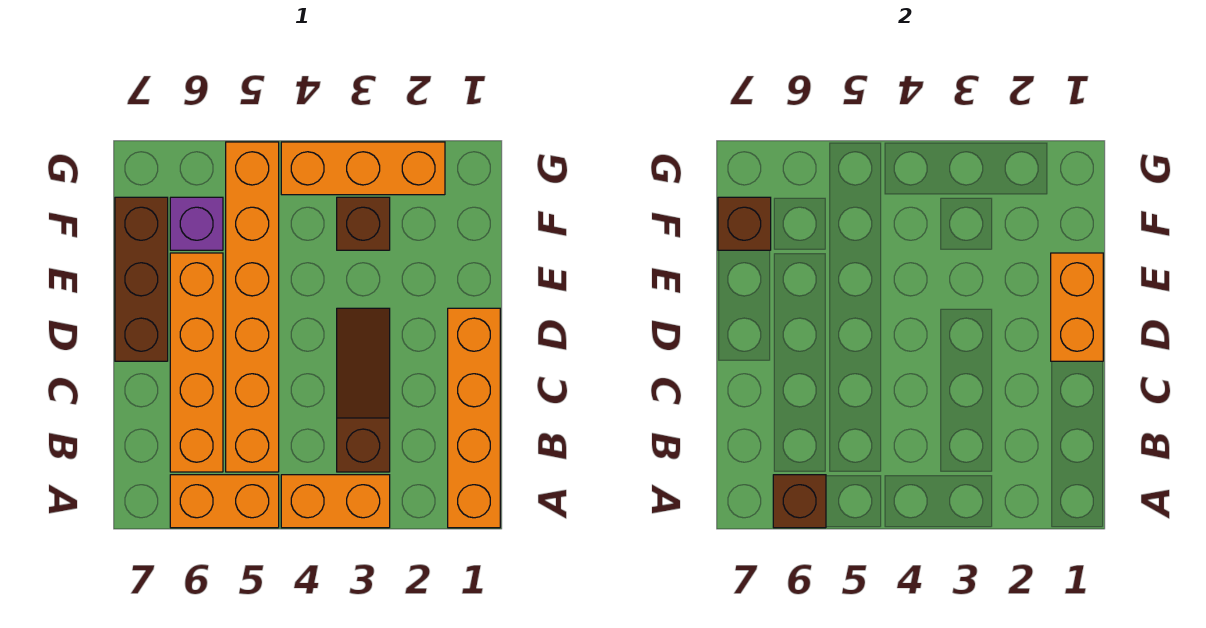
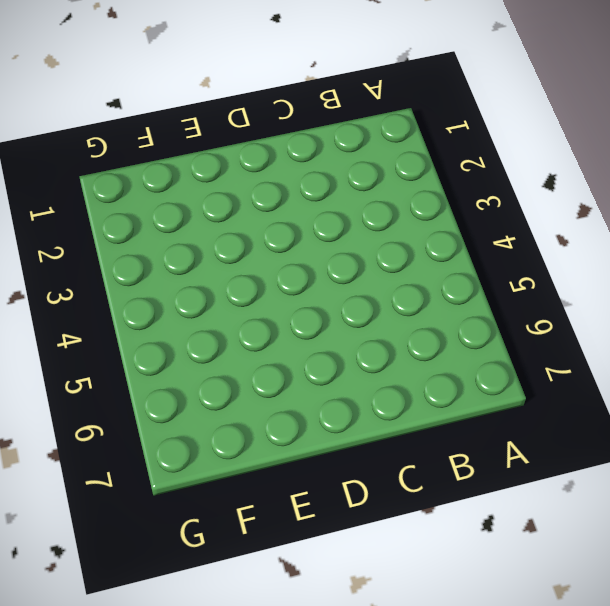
none -> orange 1x4 brick [448,308,500,528]
none -> orange 1x2 brick [281,475,390,528]
none -> orange 1x2 brick [170,475,279,528]

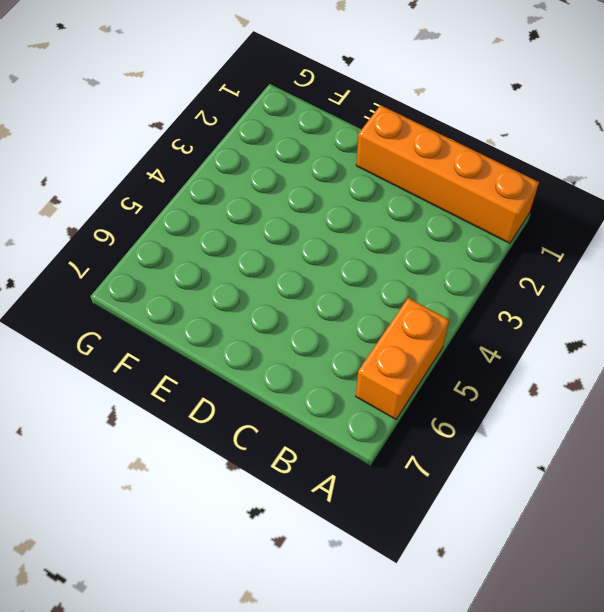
none -> orange 1x2 brick [281,475,390,528]
none -> brown 1x3 slope [337,308,390,472]
none -> orange 1x6 brick [226,142,279,472]

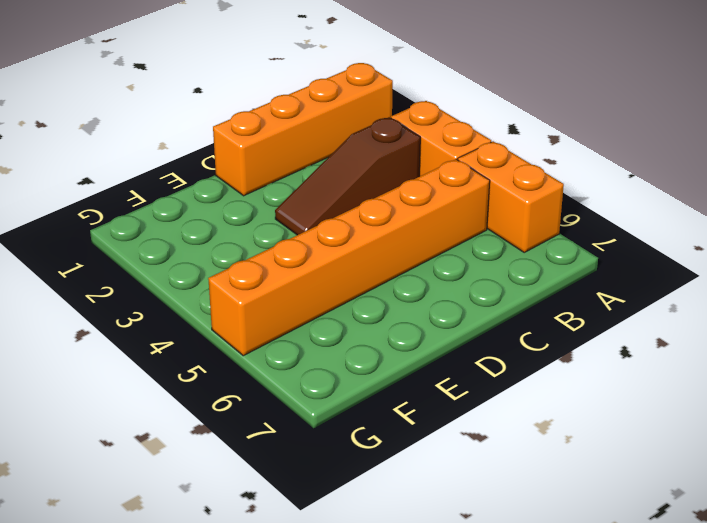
none -> orange 1x4 brick [170,253,223,472]
none -> brown 1x3 brick [115,197,168,361]
none -> brown 1x1 brick [337,197,390,250]

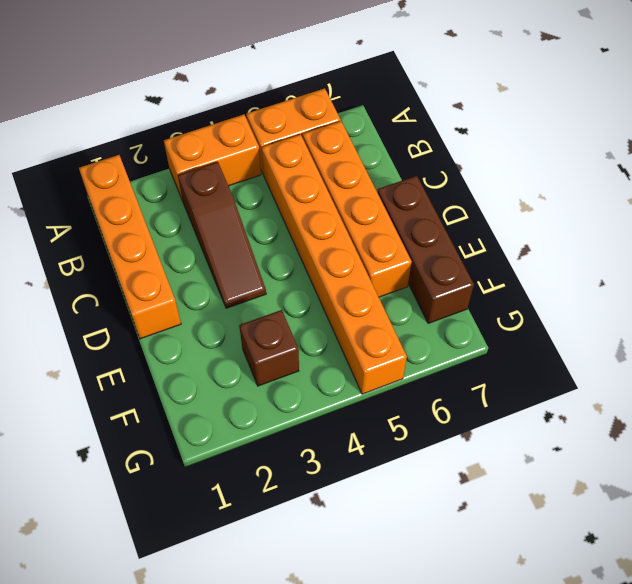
none -> purple 1x1 brick [170,197,223,250]
none -> orange 1x3 brick [281,142,445,195]
none -> brown 1x1 brick [773,475,826,528]

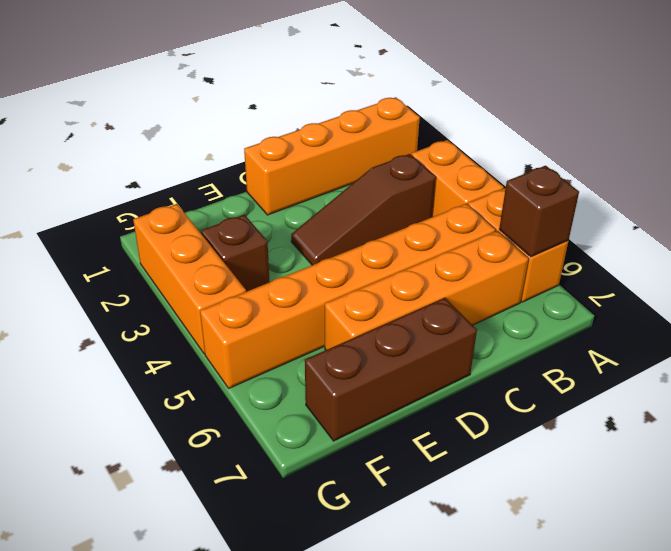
none -> purple 1x1 brick [170,197,223,250]
none -> orange 1x2 brick [1051,253,1103,361]
none -> brown 1x1 brick [718,197,771,250]

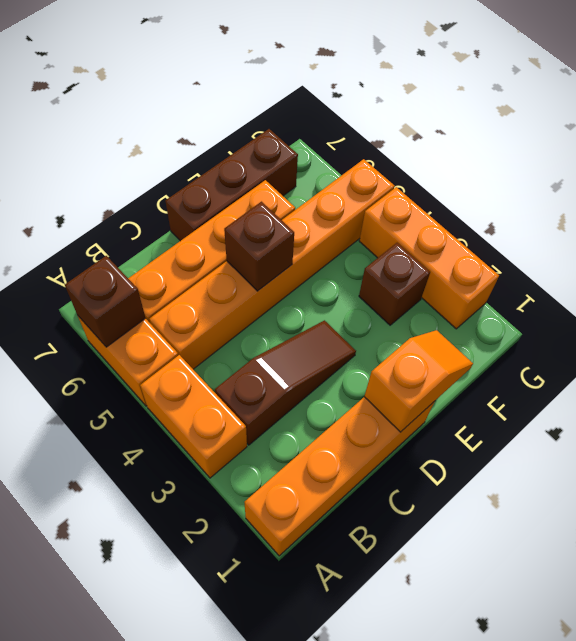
orange 1x2 slope [364,330,473,432] -> orange 1x2 brick [1051,253,1103,361]
brown 1x1 brick [224,202,294,291] -> brown 1x1 brick moved to [718,197,771,250]
none -> purple 1x1 brick [170,197,223,250]

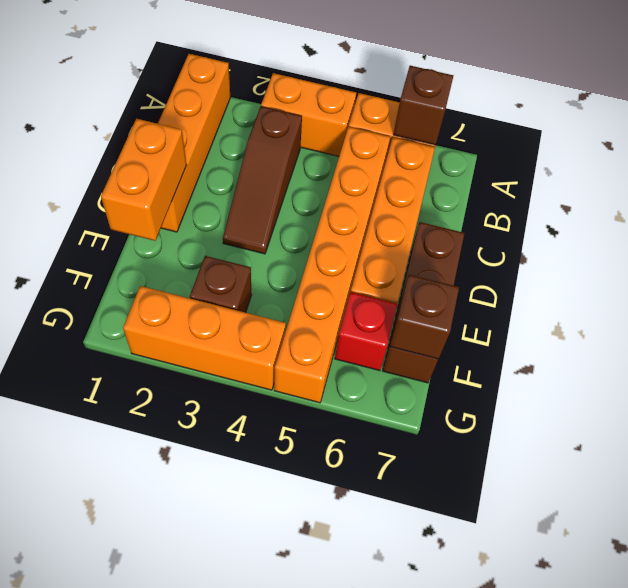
red 1x1 brick [335,292,397,371] -> purple 1x1 brick [170,197,223,250]

